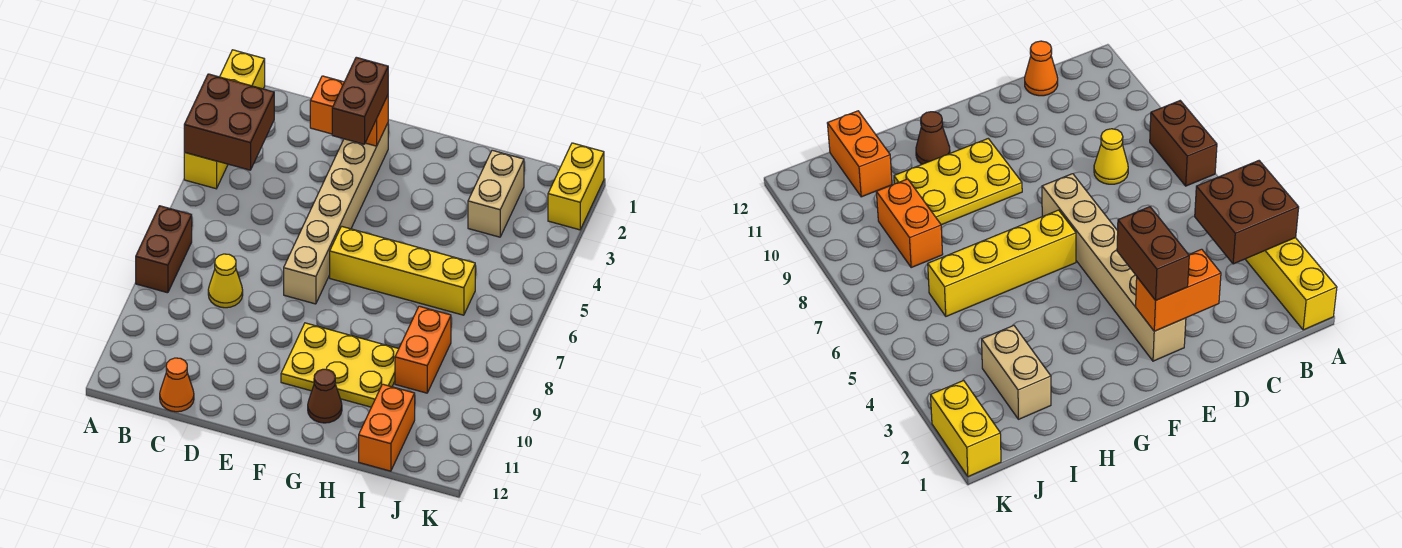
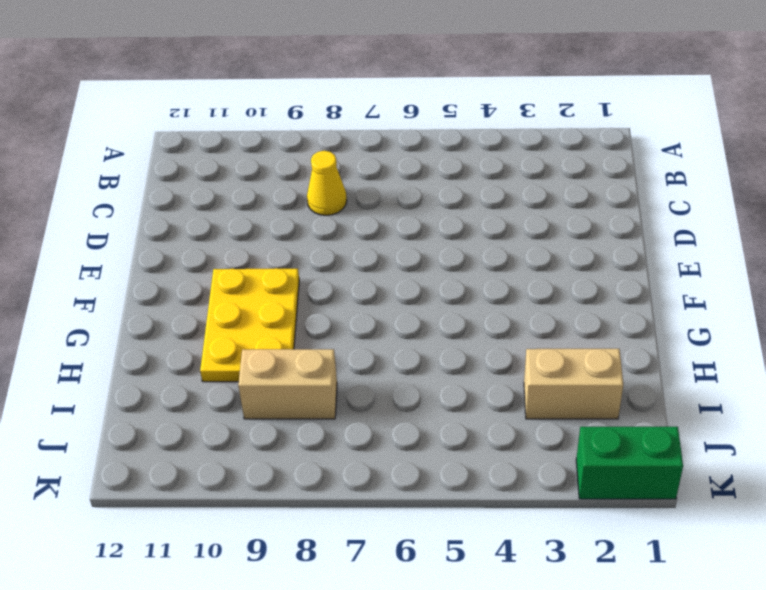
tan 1x2 brick [238,349,337,419] -> orange 1x2 brick [395,306,451,393]
green 1x2 brick [576,427,683,499] -> yellow 1x2 brick [548,143,604,230]
none -> yellow 1x4 brick [184,50,265,189]
none -> brown 1x2 brick [136,206,192,293]
none -> orange 1x1 cone [160,358,194,412]

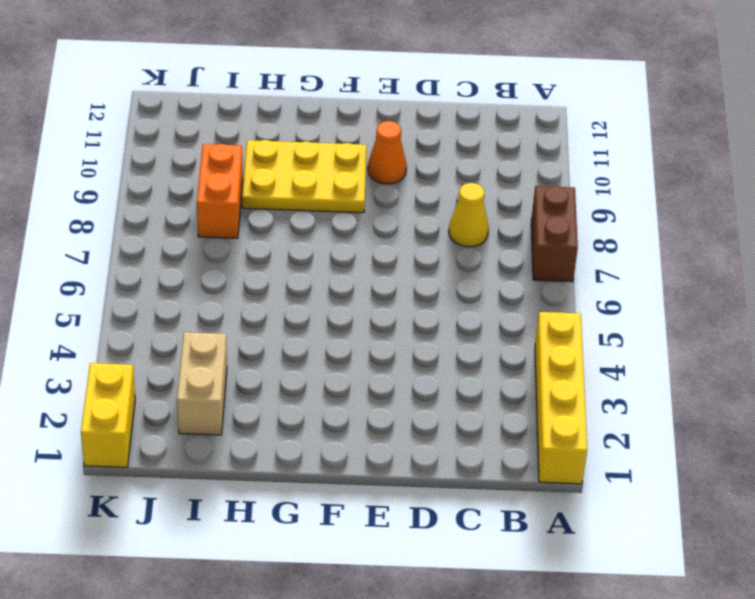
orange 1x1 cone [368,121,407,184] -> orange 1x1 cone moved to [160,358,194,412]
none -> tan 1x6 brick [284,123,388,304]
none -> yellow 1x4 brick [330,226,475,315]
none -> brown 1x1 cone [308,369,342,423]

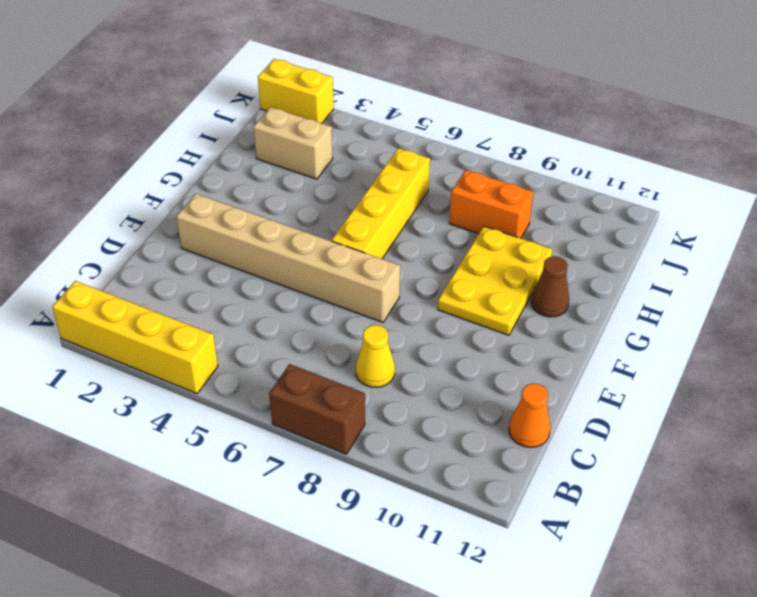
none -> orange 1x2 brick [359,384,415,471]
none -> brown 2x2 brick [184,74,274,170]
none -> orange 1x2 brick [310,76,388,146]

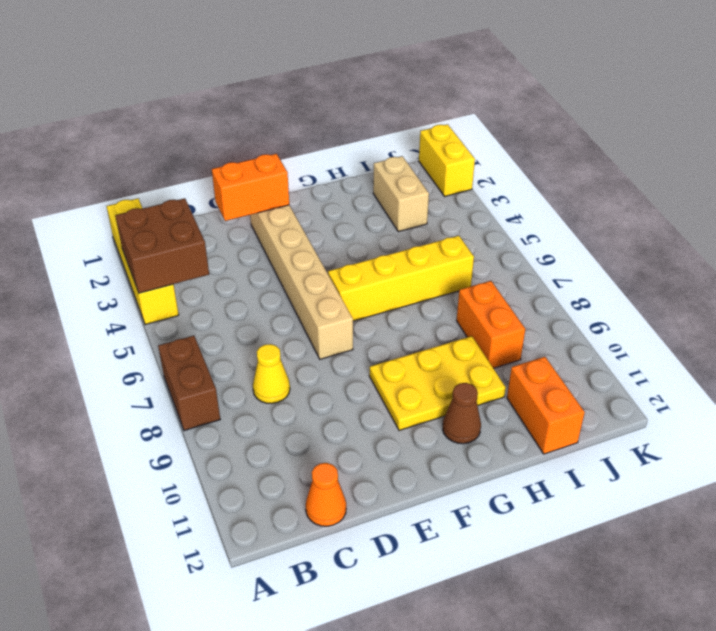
none -> brown 1x2 brick [332,57,388,144]

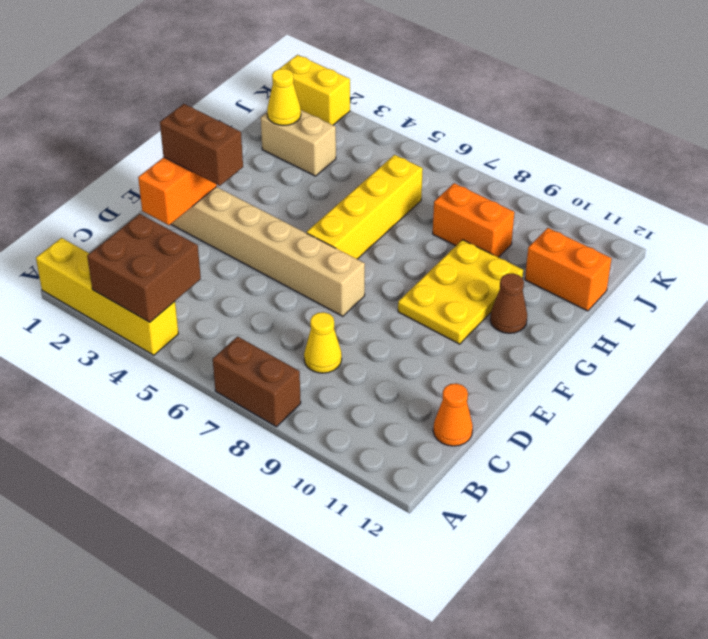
yellow 1x1 cone [267,69,301,126] -> none

